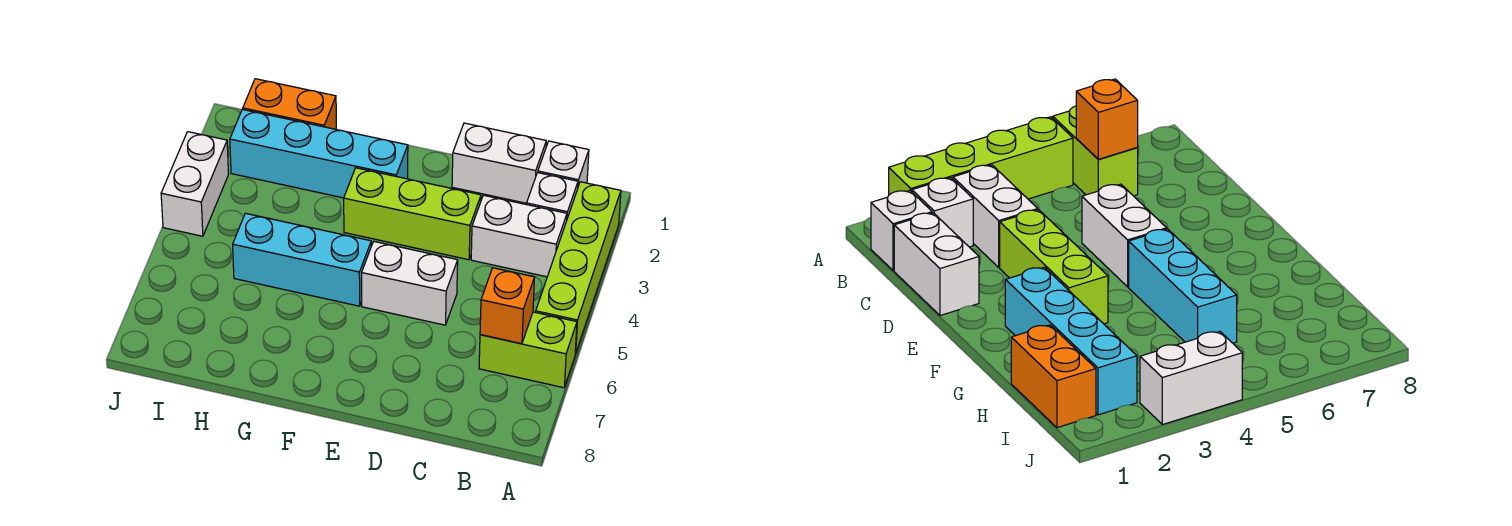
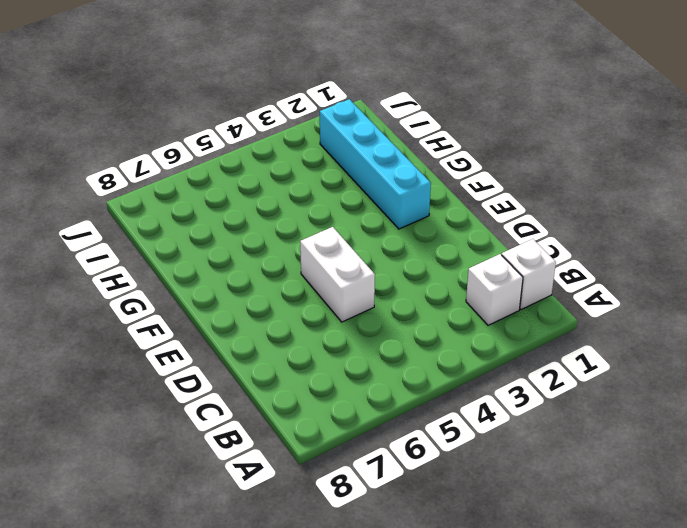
none -> lime 1x4 brick [536,182,621,354]
none -> lime 1x2 brick [479,312,577,388]
none -> white 1x2 brick [471,195,567,277]

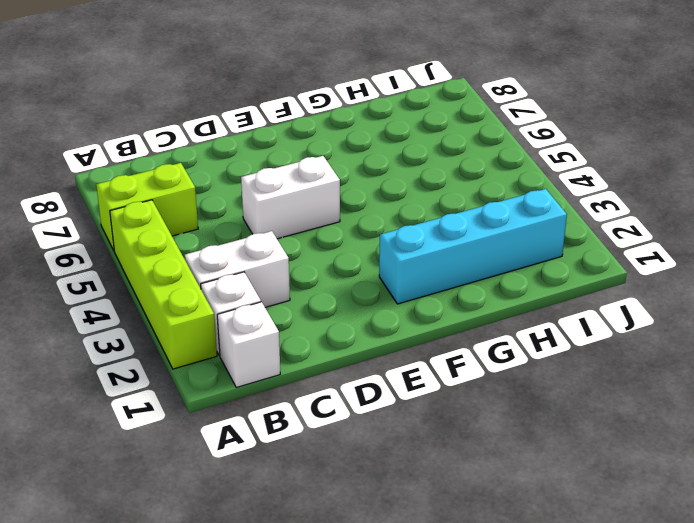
none -> white 1x2 brick [452,123,546,203]
none -> lime 1x3 brick [344,168,481,260]
none -> cyan 1x3 brick [233,213,371,306]

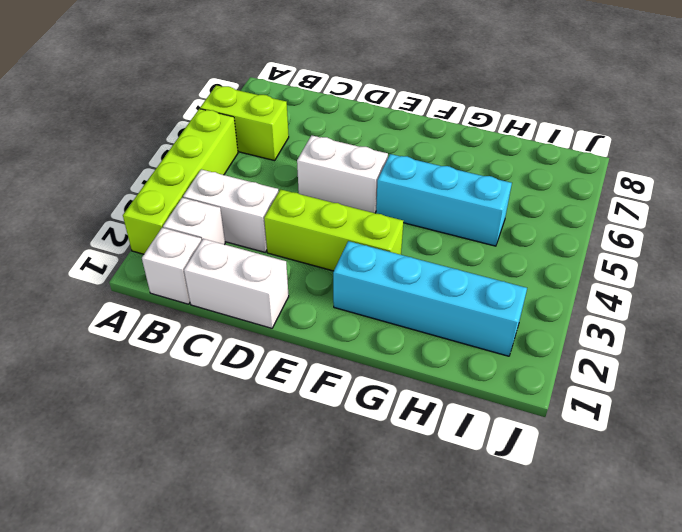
none -> orange 1x2 brick [243,79,336,129]
none -> white 1x2 brick [161,132,229,236]
none -> orange 1x1 brick [480,268,535,344]

